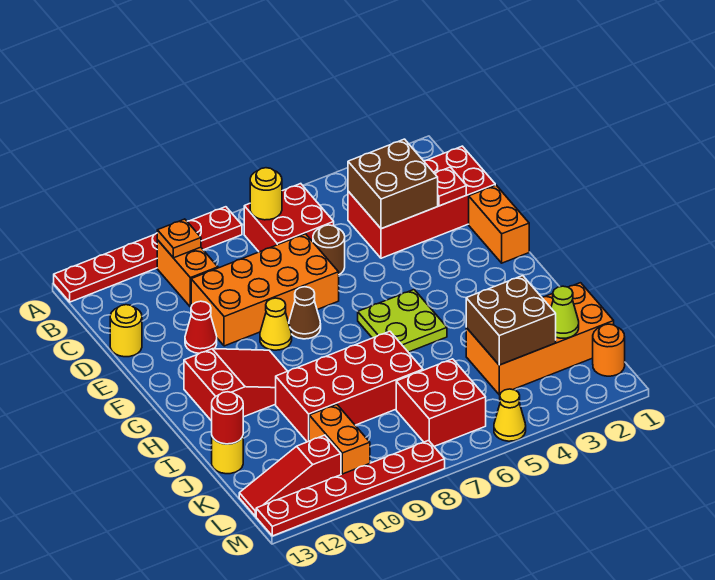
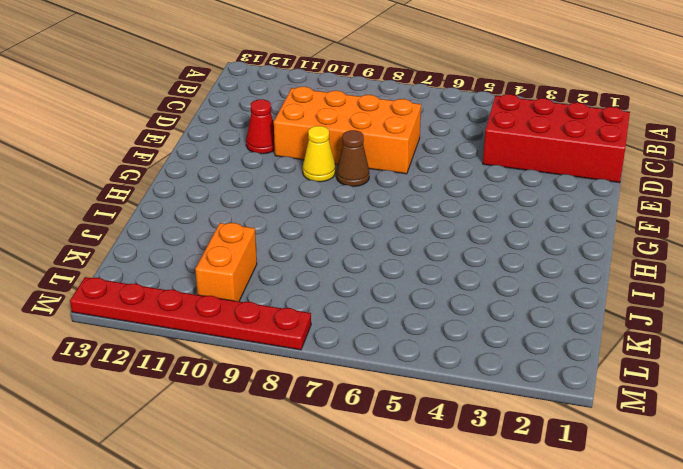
none -> red 1x6 plate [54,207,242,302]
none -> red 2x2 brick [244,184,334,252]
none -> orange 1x2 brick [157,240,218,307]

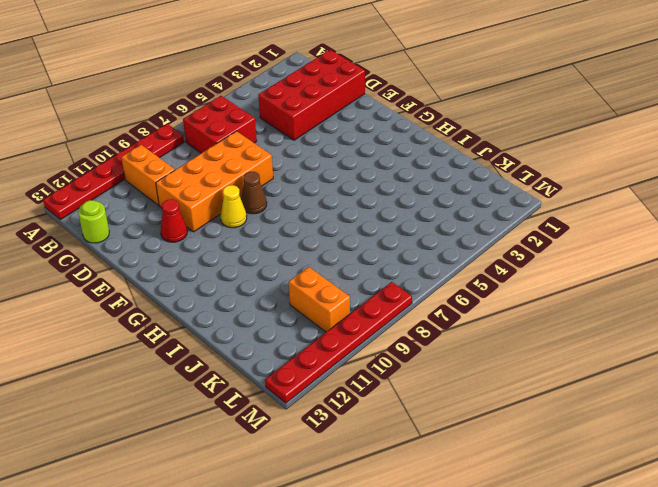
lime 1x1 round brick [78,200,109,243] -> none
none -> brown 1x1 round brick [313,225,345,274]
none -> yellow 1x1 round brick [110,305,142,357]
none -> orange 1x2 brick [469,185,529,263]

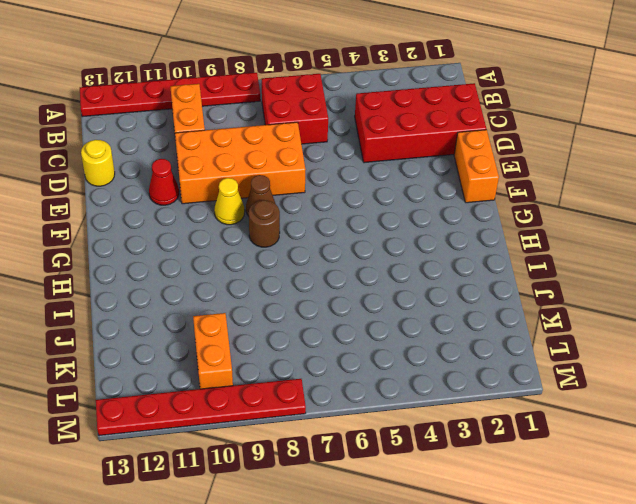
brown 1x1 round brick [249,200,280,247] -> brown 1x1 round brick moved to [313,225,345,274]
none -> lime 2x2 plate [358,290,447,352]
none -> red 2x3 slope [184,349,287,421]
none -> red 2x4 brick [276,331,423,442]

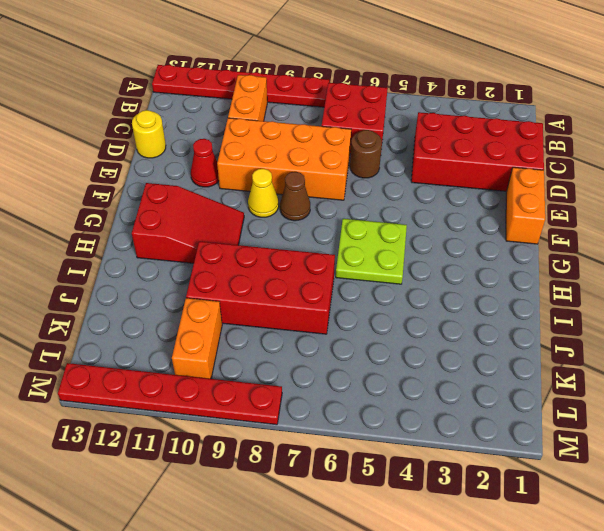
none -> orange 2x4 brick [466,283,614,395]
none -> yellow 1x1 round brick [212,436,243,474]
none -> red 2x2 brick [396,359,486,446]

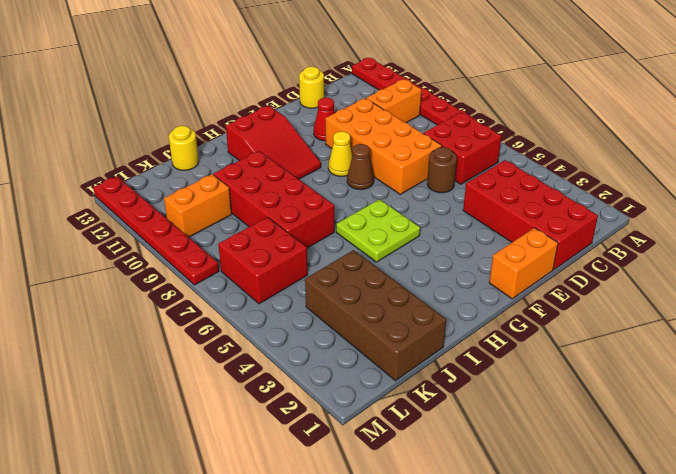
brown 2x4 brick [305,250,446,381] -> orange 2x4 brick [466,283,614,395]
none -> orange 1x1 round brick [593,324,625,376]
none -> red 1x3 slope [239,435,341,517]
none -> yellow 1x1 cone [494,389,526,441]

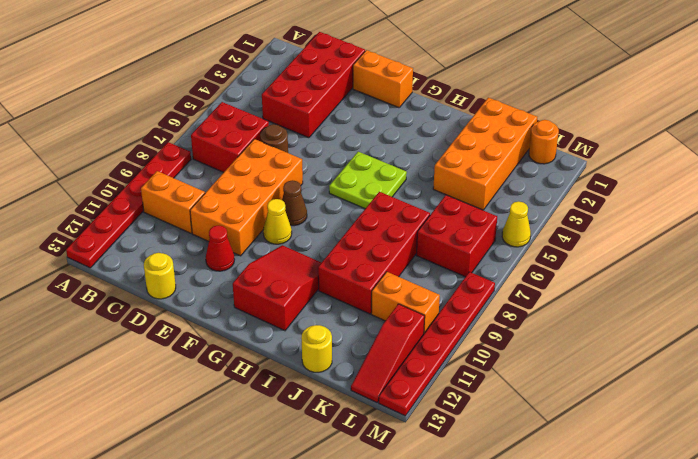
none -> yellow 1x1 round brick [250,168,282,220]
none -> orange 1x1 plate [157,219,201,258]
none -> brown 2x2 brick [348,139,438,229]

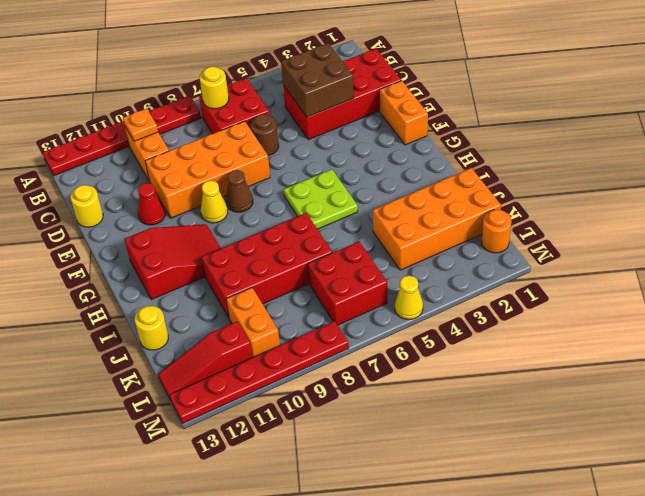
none -> red 1x1 plate [434,167,466,206]
none -> brown 2x2 brick [466,276,556,365]
none -> red 1x1 round brick [212,392,243,444]

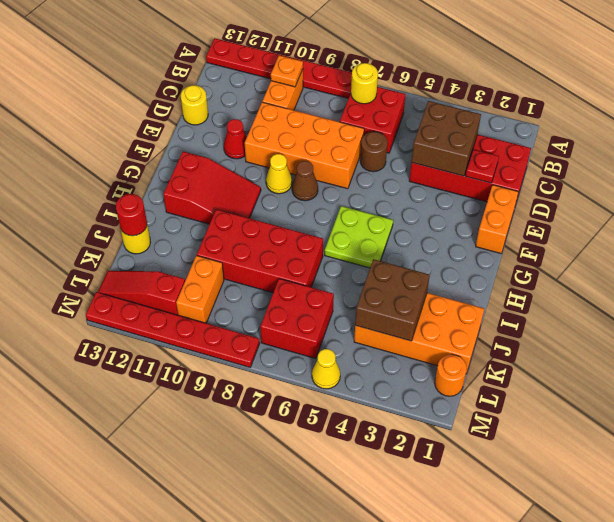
none -> lime 1x1 cone [551,286,579,338]

